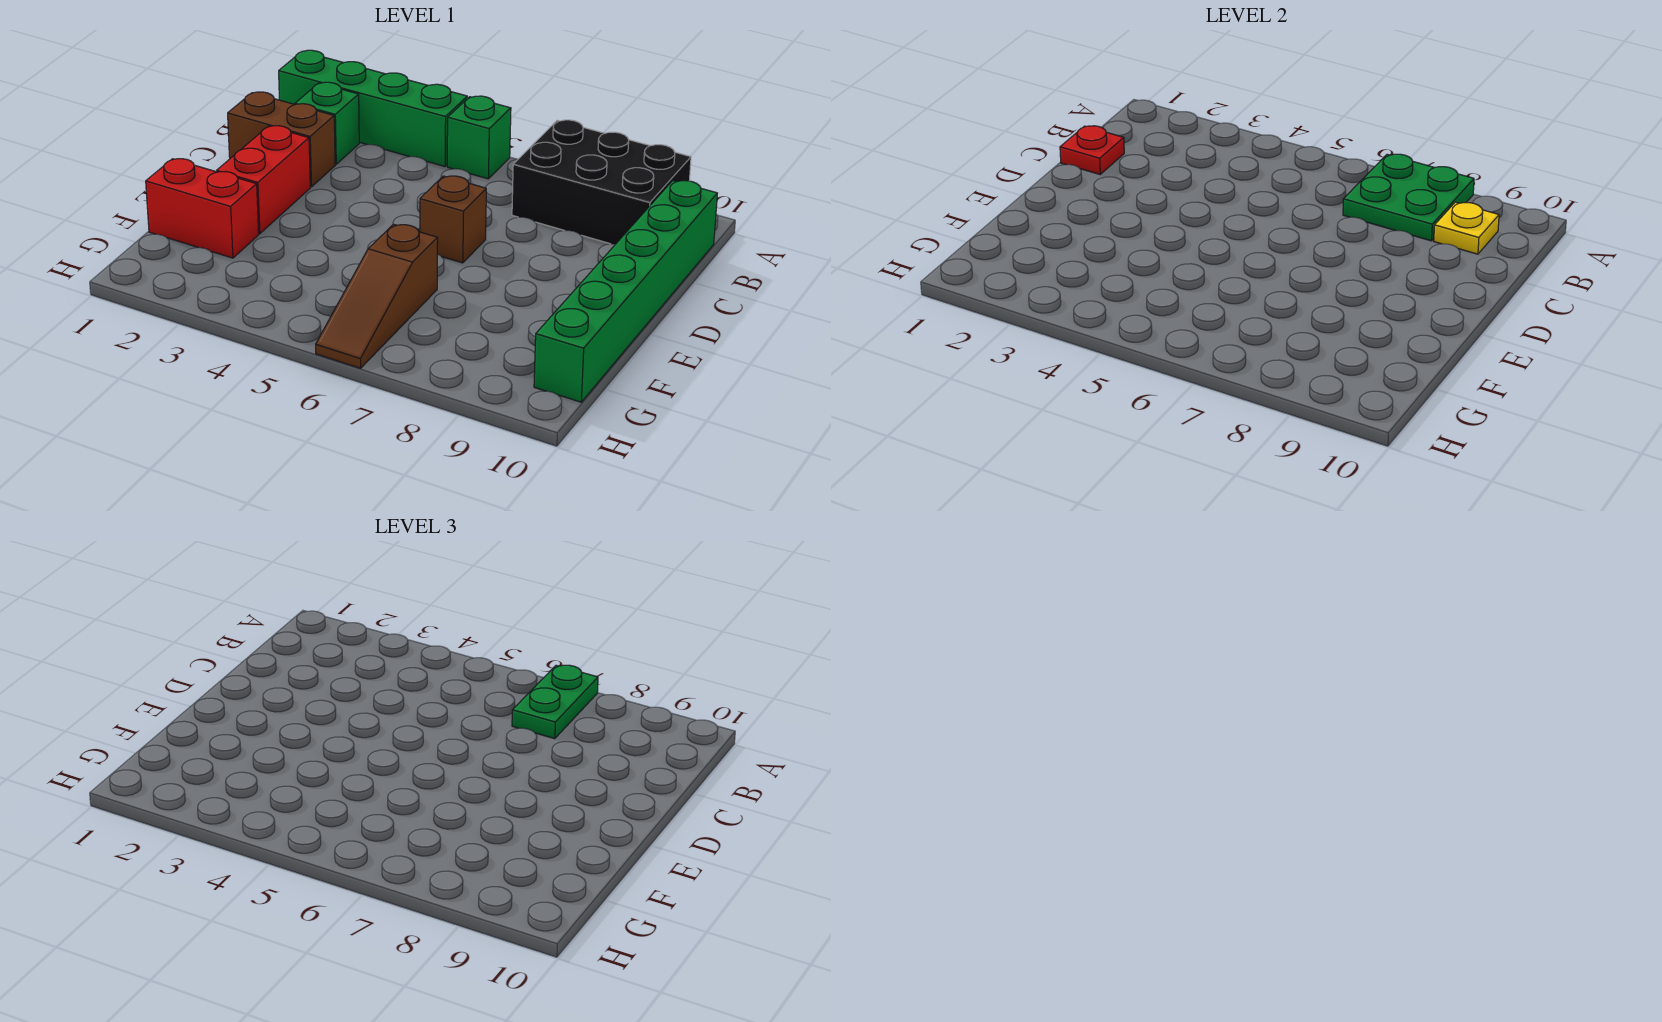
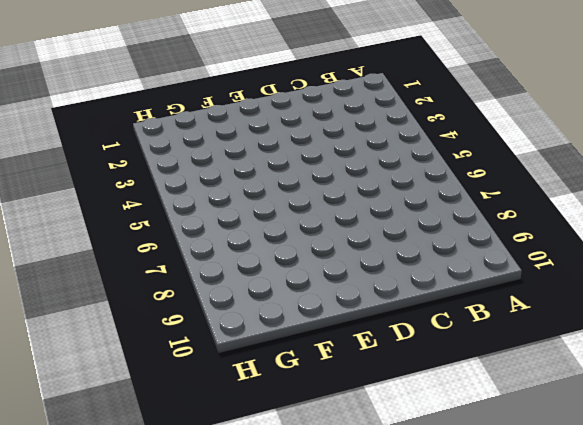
none -> green 1x4 brick [279,50,467,167]
none -> green 1x1 brick [447,96,511,179]
none -> black 2x3 brick [512,120,691,244]

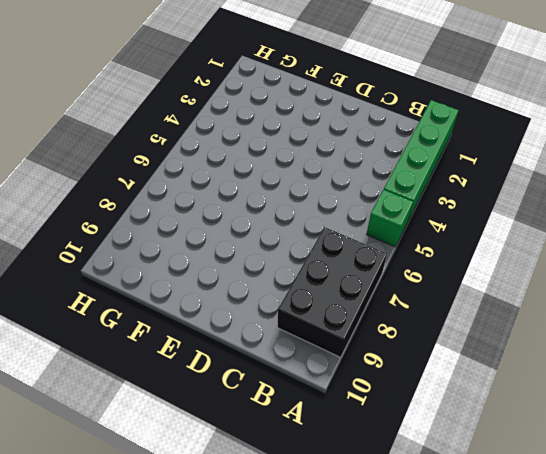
none -> green 1x1 brick [295,82,359,164]
none -> green 1x6 brick [534,181,717,402]
none -> brown 1x2 brick [228,92,335,187]

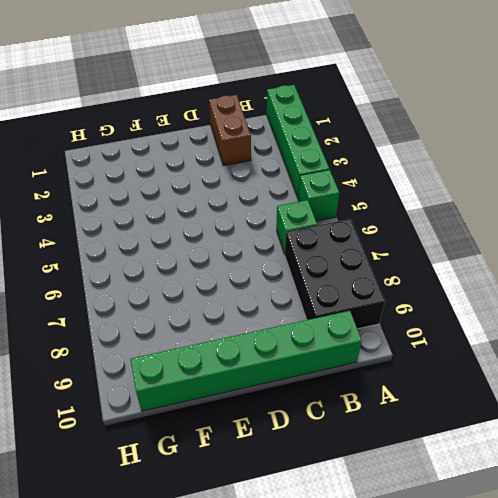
green 1x1 brick [276,200,317,254] -> green 1x1 brick moved to [295,82,359,164]
none -> red 1x2 brick [217,126,310,234]
none -> brown 1x1 brick [420,176,486,263]
none -> red 1x2 brick [146,159,259,258]

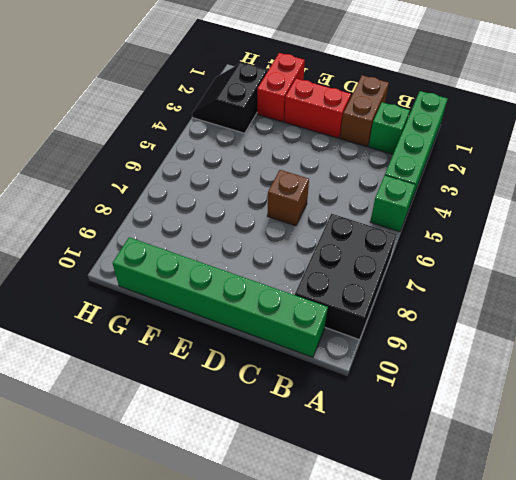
black 2x2 slope [192,63,267,133] -> none
none -> brown 1x3 slope [316,224,438,368]
none -> green 2x2 plate [1343,154,1474,241]
none -> yellow 1x1 plate [1434,202,1499,254]

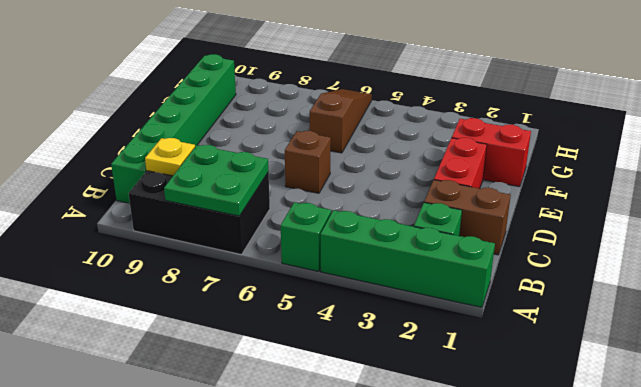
none -> red 1x1 plate [1060,126,1124,174]
none -> green 1x2 plate [512,665,598,739]

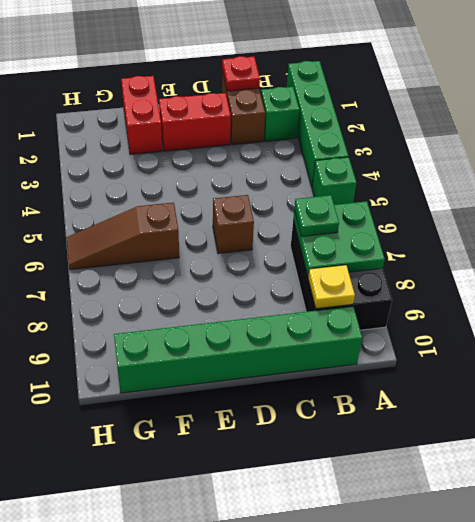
green 1x1 plate [294,195,339,237] -> green 1x2 plate [512,665,598,739]

